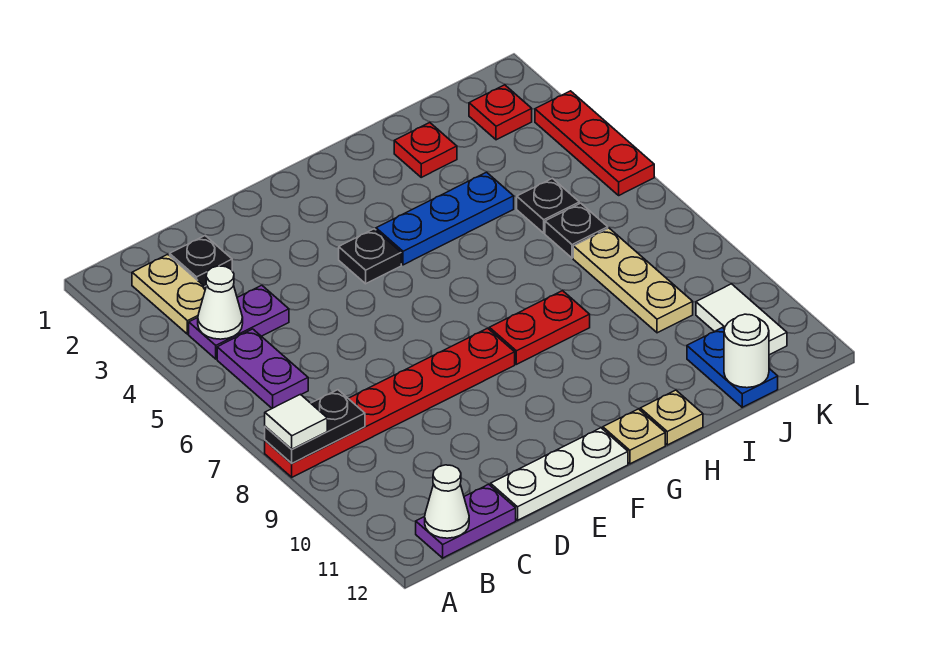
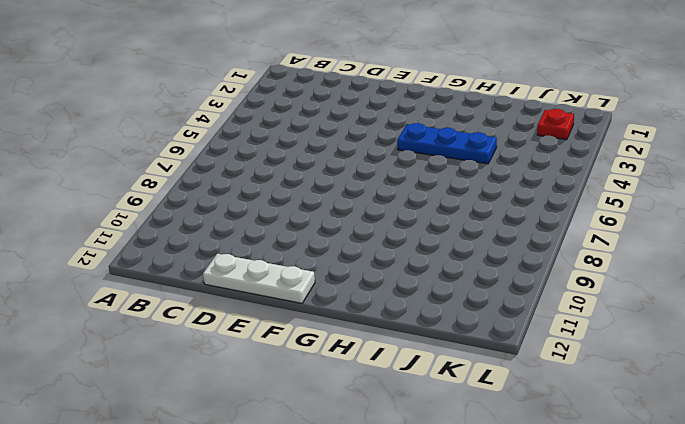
none -> red 1x6 plate [265,328,515,477]
none -> tan 1x2 plate [132,254,206,334]
none -> purple 1x2 plate [189,285,289,359]

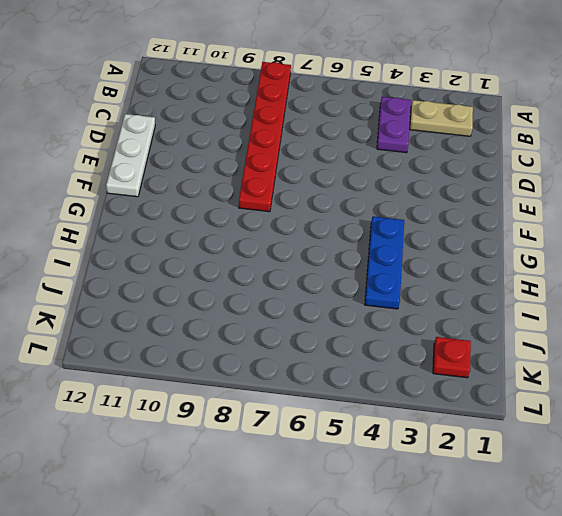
none -> purple 1x2 plate [217,329,308,408]
none -> purple 1x2 plate [416,484,516,558]
none -> black 1x1 plate [170,236,232,286]

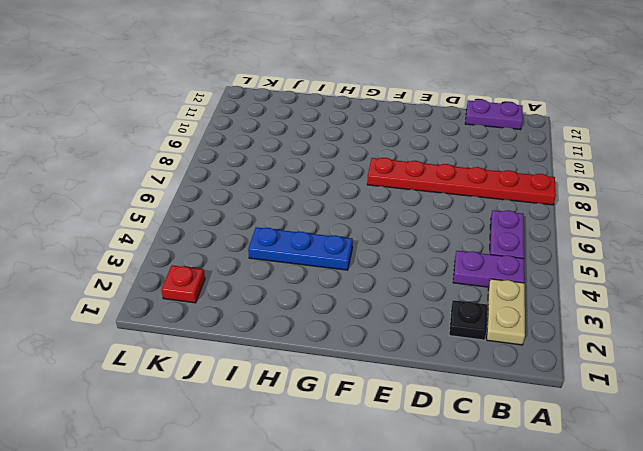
none -> white 1x3 plate [491,428,628,520]
none -> black 1x1 plate [339,229,401,284]
none -> red 1x2 plate [489,291,590,364]

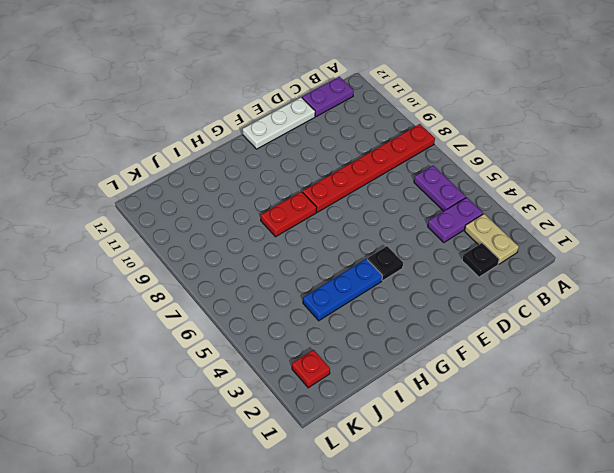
none -> tan 1x1 plate [603,409,665,464]
none -> tan 1x1 plate [640,390,703,445]
none -> red 1x1 plate [394,123,457,177]

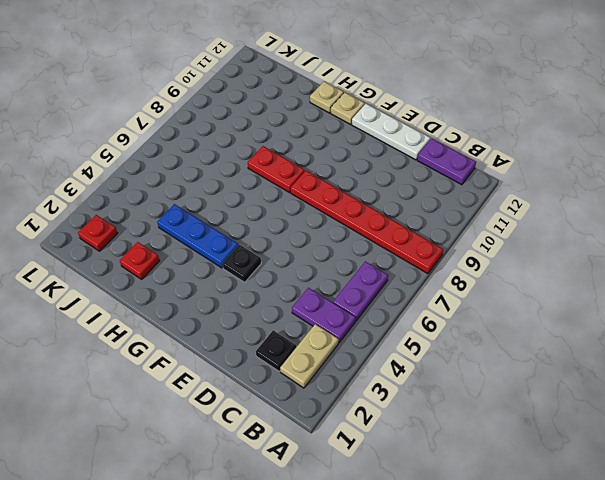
none -> black 1x1 plate [517,178,579,233]
none -> black 1x1 plate [545,203,608,258]
none -> tan 1x3 plate [573,228,693,333]

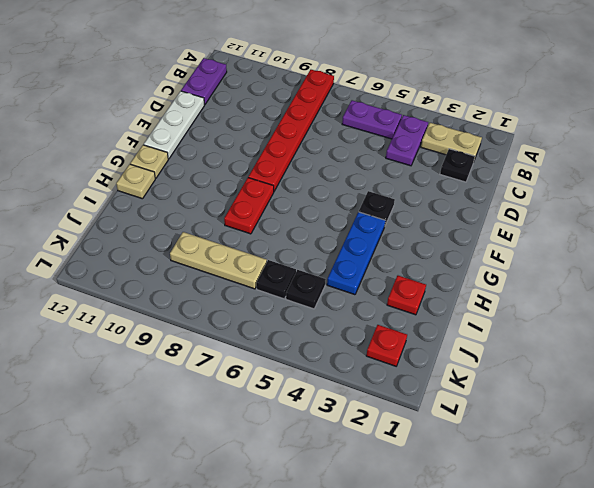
none -> blue 1x2 plate [687,328,778,407]
none -> white 1x2 tile [696,284,787,355]
none -> red 1x3 plate [535,91,654,195]

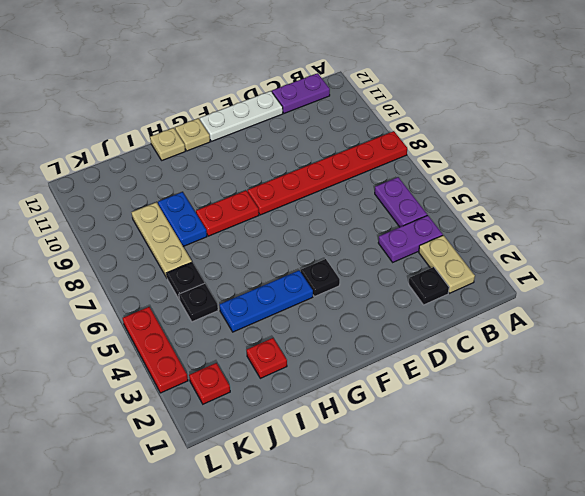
blue 1x2 plate [158,192,207,246] -> blue 1x2 plate moved to [687,328,778,407]
none -> white 1x2 tile [696,284,787,355]
none -> black 1x2 plate [265,390,365,463]
none -> white 1x1 cone [198,266,243,339]

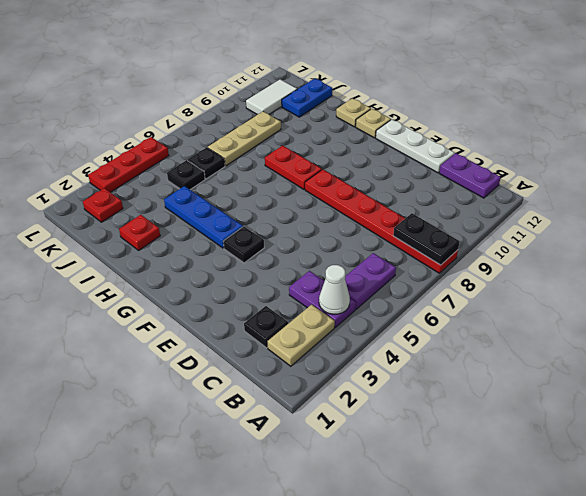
none -> white 1x1 cone [425,465,469,538]
none -> white 1x1 round brick [724,314,769,388]
none -> white 1x1 tile [265,394,327,449]

